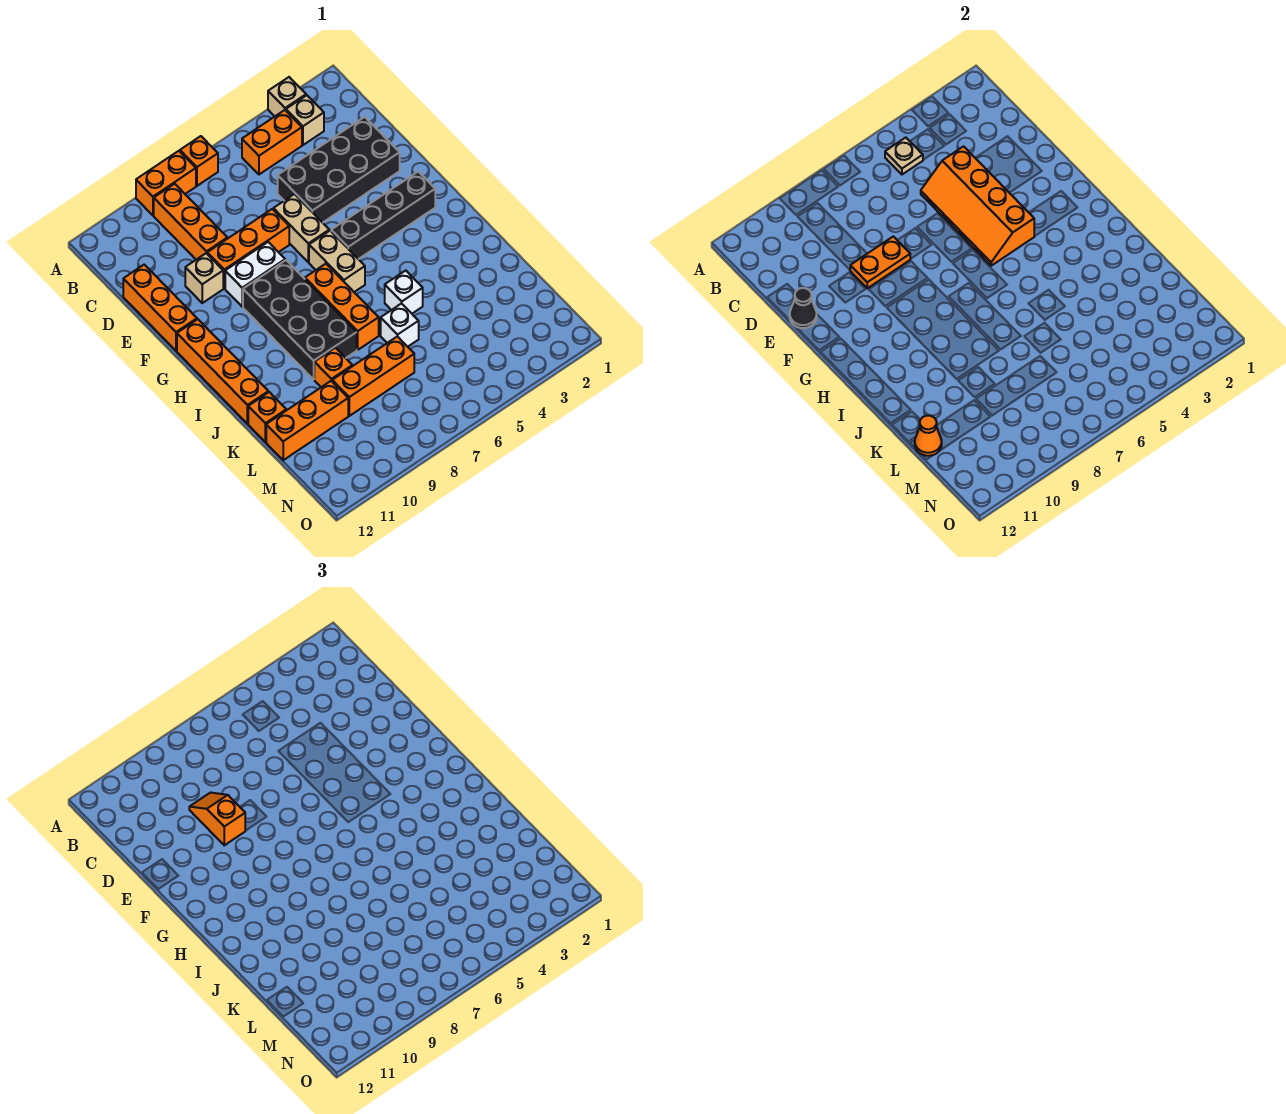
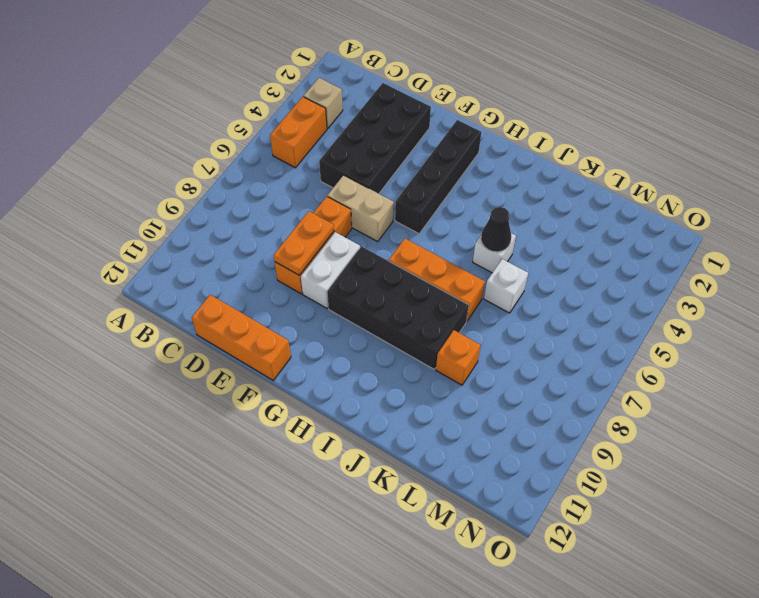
black 1x1 cone [481,207,511,252] -> black 1x1 cone moved to [790,288,817,328]
none -> tan 1x1 brick [268,77,306,116]
none -> orange 1x1 brick [180,136,218,186]
none -> orange 1x2 brick [136,151,196,215]

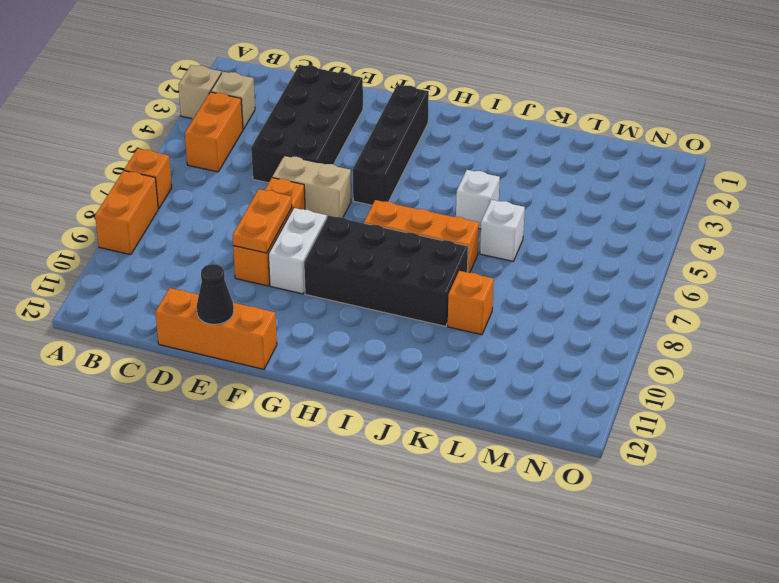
none -> orange 1x3 brick [154,184,227,260]
none -> tan 1x1 brick [185,253,223,303]
none -> tan 1x2 brick [309,231,365,292]

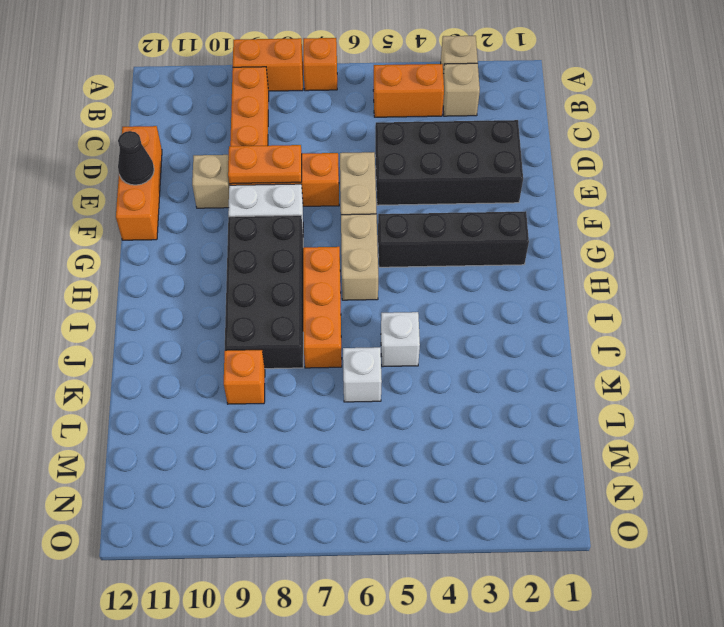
none -> orange 1x4 brick [177,319,268,424]
none -> orange 1x1 brick [248,392,286,442]
none -> orange 1x3 brick [332,336,414,416]

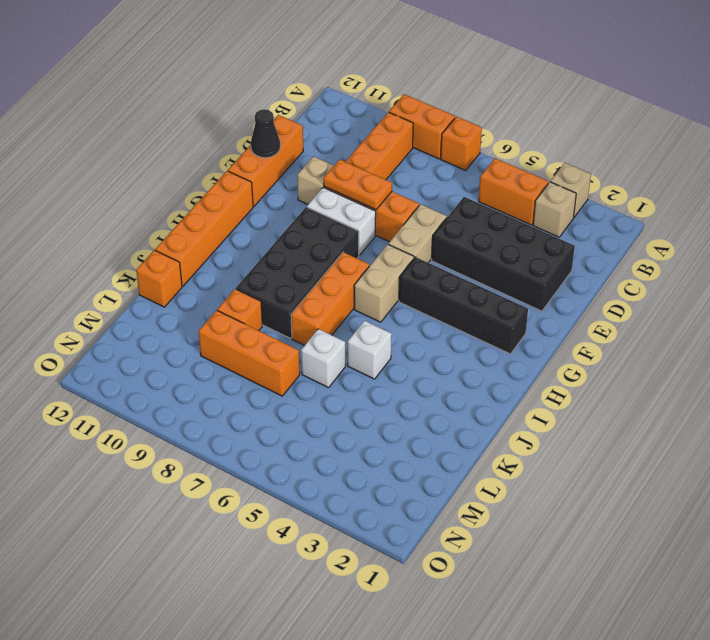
none -> orange 1x3 brick [266,381,348,460]
none -> tan 1x1 plate [885,138,923,174]
none -> orange 2x4 slope [921,146,1034,266]

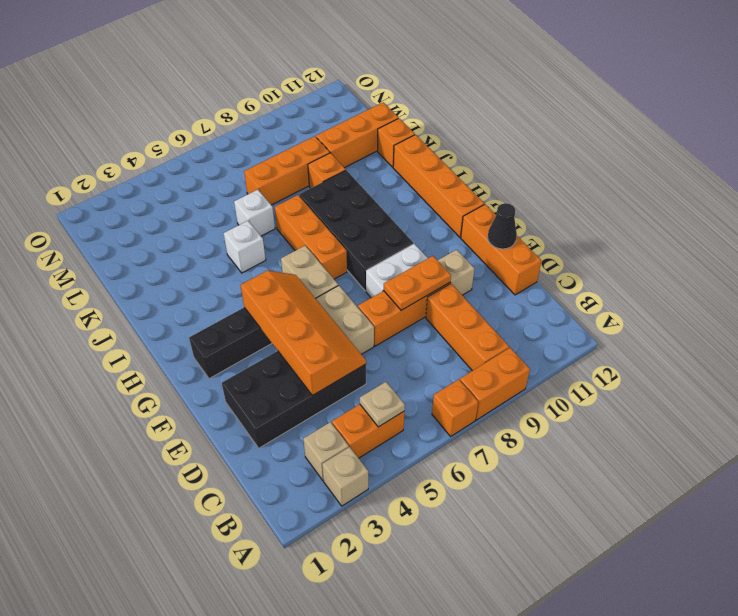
none -> orange 1x1 cone [915,416,942,456]
none -> orange 1x2 slope [189,793,245,845]

